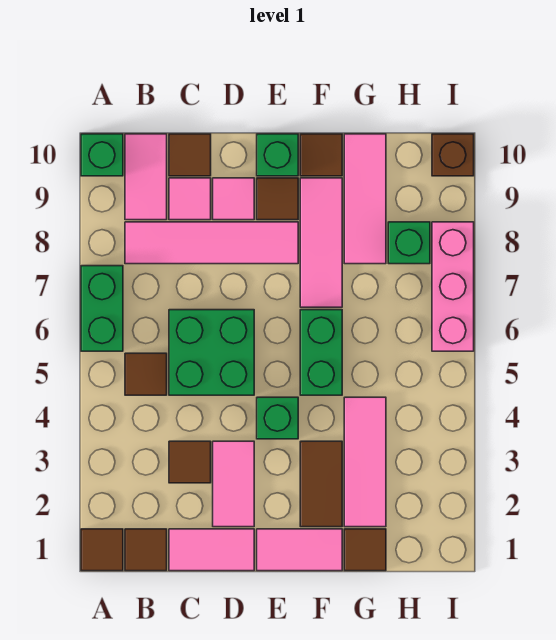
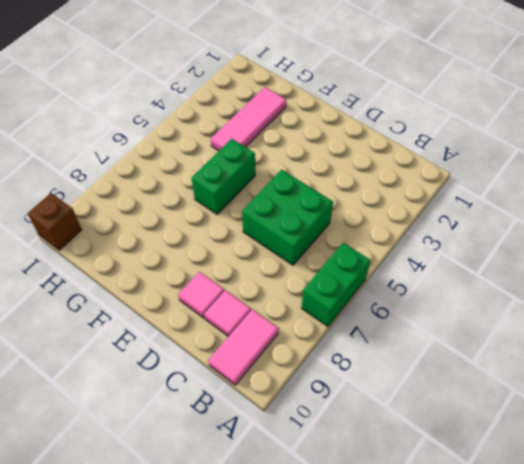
none -> brown 1x1 tile [81,529,123,571]
none -> green 1x1 brick [81,134,123,176]
none -> brown 1x1 tile [125,529,167,571]

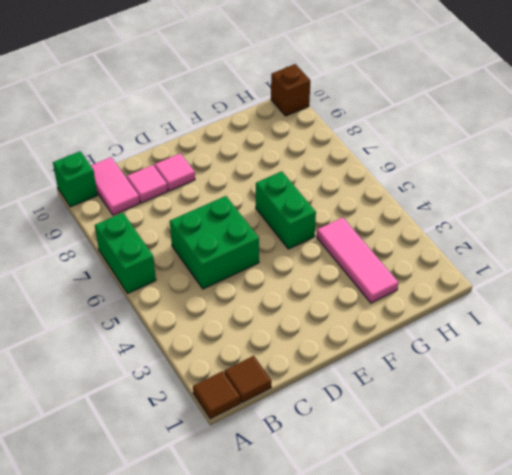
none -> brown 1x1 tile [125,353,167,395]
none -> pink 1x4 tile [125,222,298,264]
none -> pink 1x2 tile [169,529,254,571]

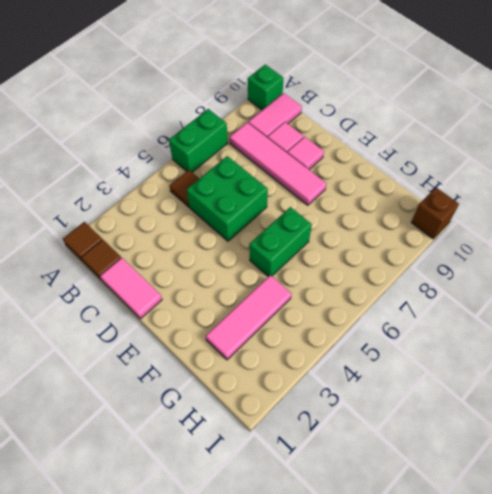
none -> brown 1x1 tile [169,441,211,483]
none -> brown 1x1 tile [169,134,211,176]
none -> pink 1x2 tile [213,441,254,527]

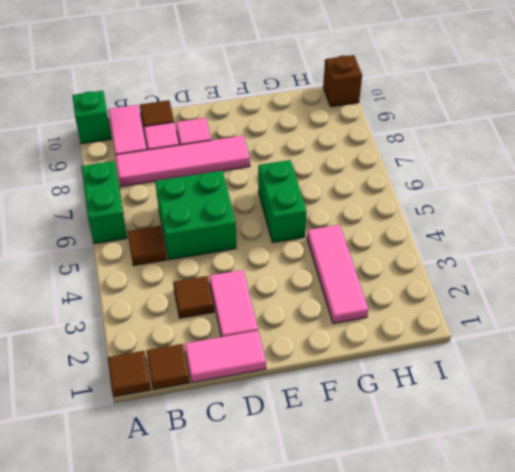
none -> pink 1x2 tile [257,529,342,571]
none -> green 1x1 brick [257,397,298,439]
none -> brown 1x1 tile [257,178,298,220]

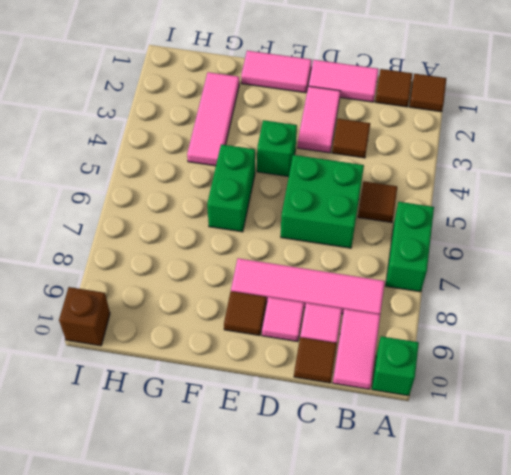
none -> green 1x1 brick [257,134,298,176]
none -> brown 1x2 tile [300,441,342,527]
none -> pink 1x3 tile [300,178,342,307]

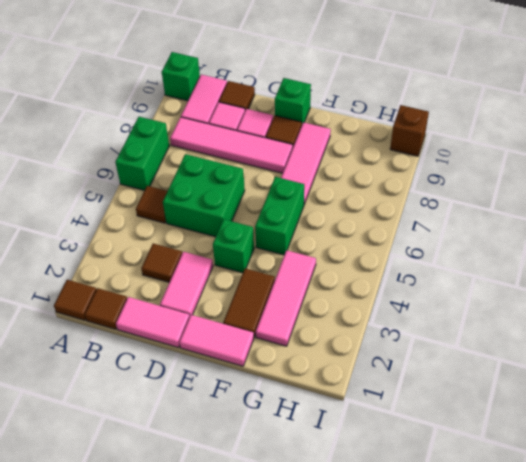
none -> brown 1x1 tile [300,134,342,176]
none -> brown 1x1 tile [344,529,386,571]
none -> pink 1x3 tile [344,134,386,264]

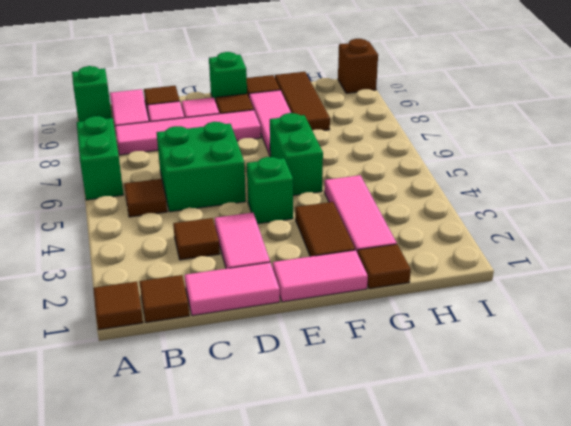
brown 1x3 tile [275,72,330,131] -> pink 1x3 tile [344,134,386,264]
none -> green 1x1 brick [388,222,430,264]
none -> pink 1x3 brick [432,222,474,351]

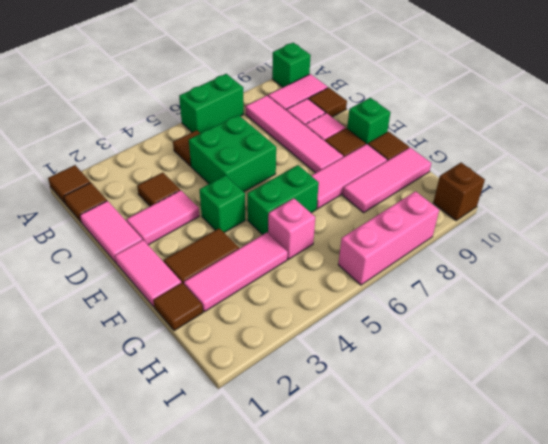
pink 1x1 brick [268,198,315,259] -> none
none -> green 1x1 brick [388,222,430,264]

